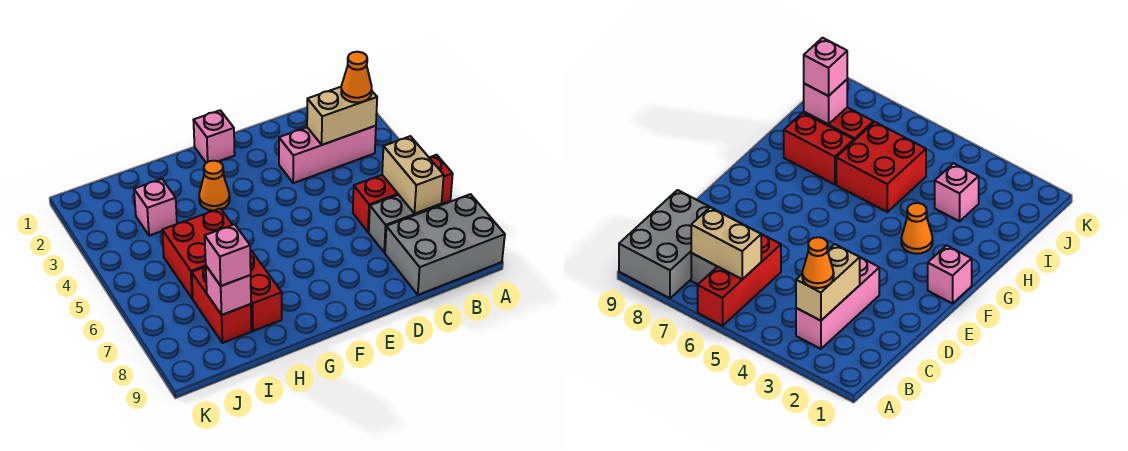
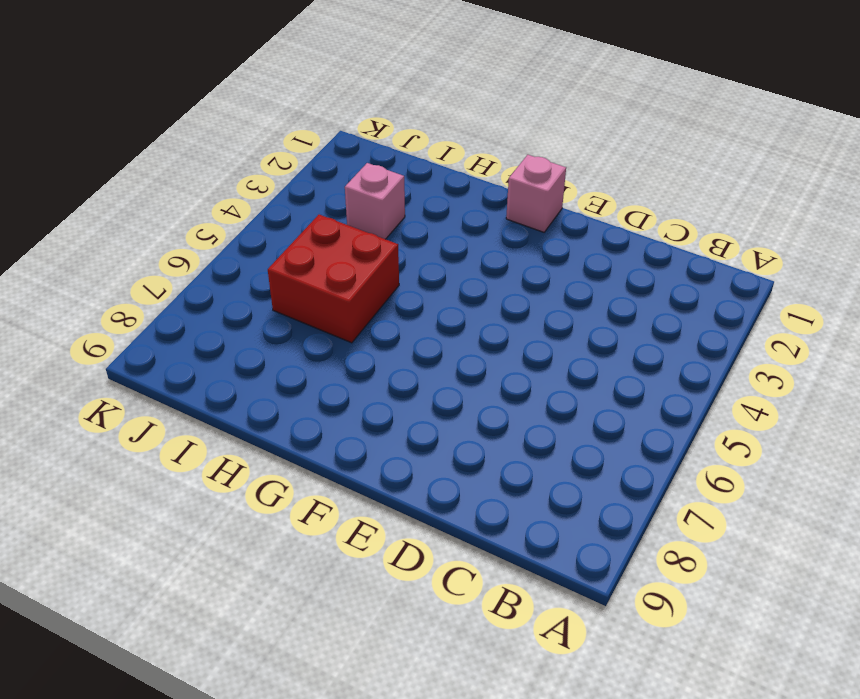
none -> red 1x3 brick [353,155,453,232]
none -> grey 2x3 brick [385,194,505,295]
none -> pink 1x3 brick [279,126,376,183]

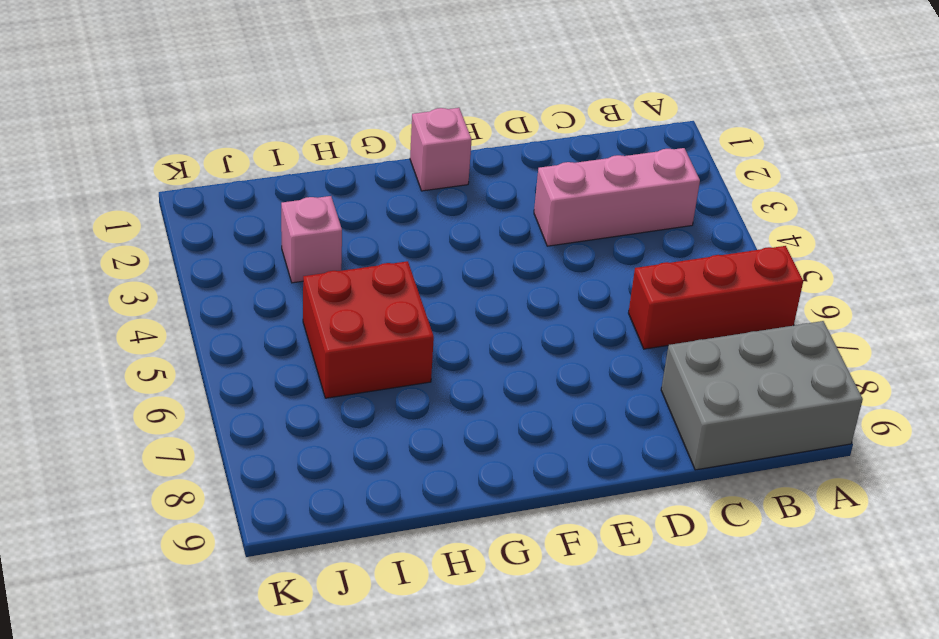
none -> grey 1x2 brick [369,195,441,253]
none -> orange 1x1 cone [199,161,230,211]
none -> red 1x2 brick [250,250,282,331]

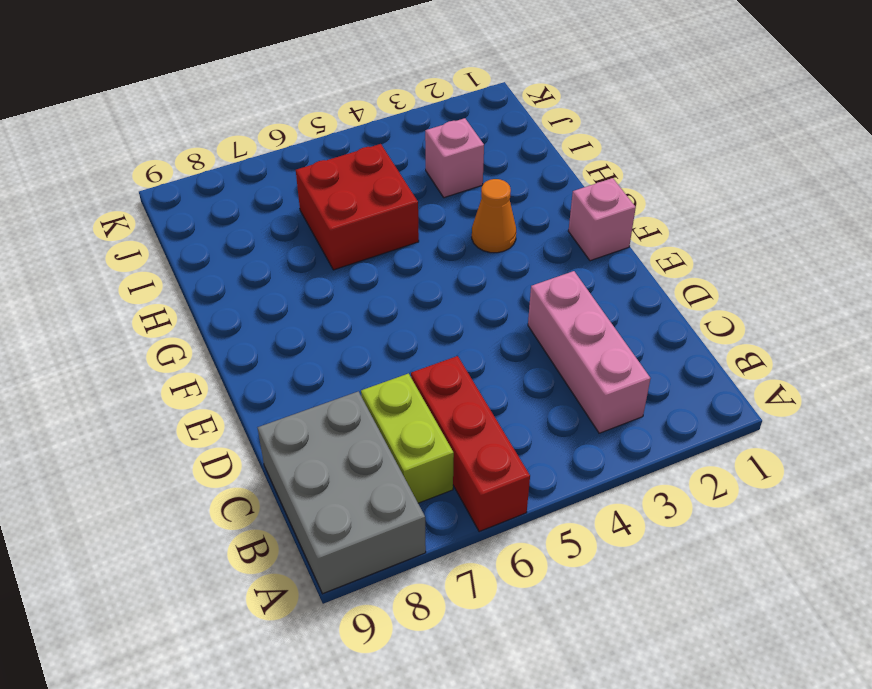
lime 1x2 brick [361,373,454,503] -> grey 1x2 brick [369,195,441,253]
none -> red 1x2 brick [250,250,282,331]
none -> red 1x2 brick [192,267,251,343]
none -> tan 1x2 brick [307,87,377,145]

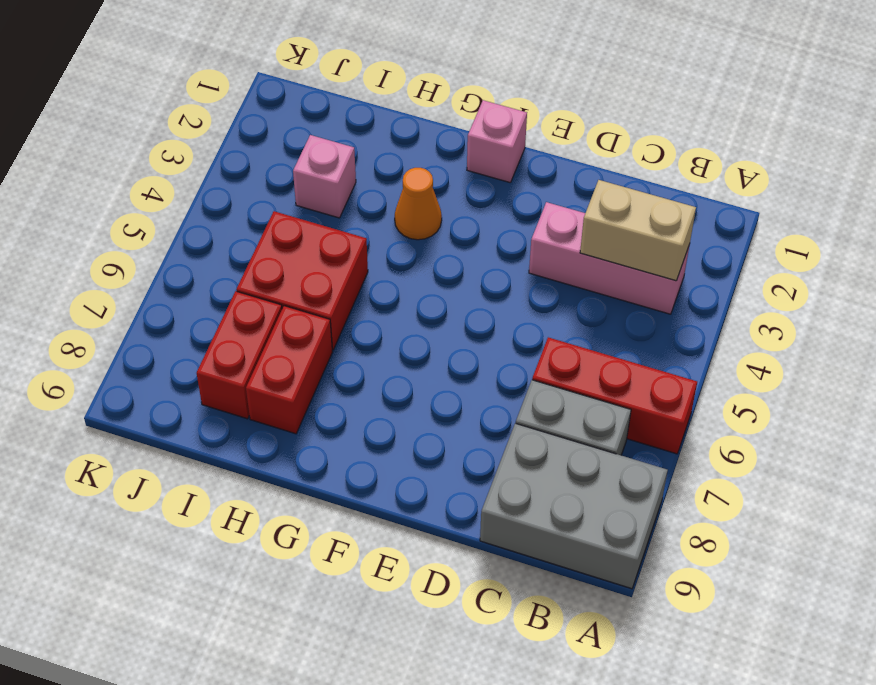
none -> tan 1x2 brick [382,136,444,214]
none -> pink 1x1 brick [206,266,251,315]
none -> orange 1x1 cone [341,52,372,102]

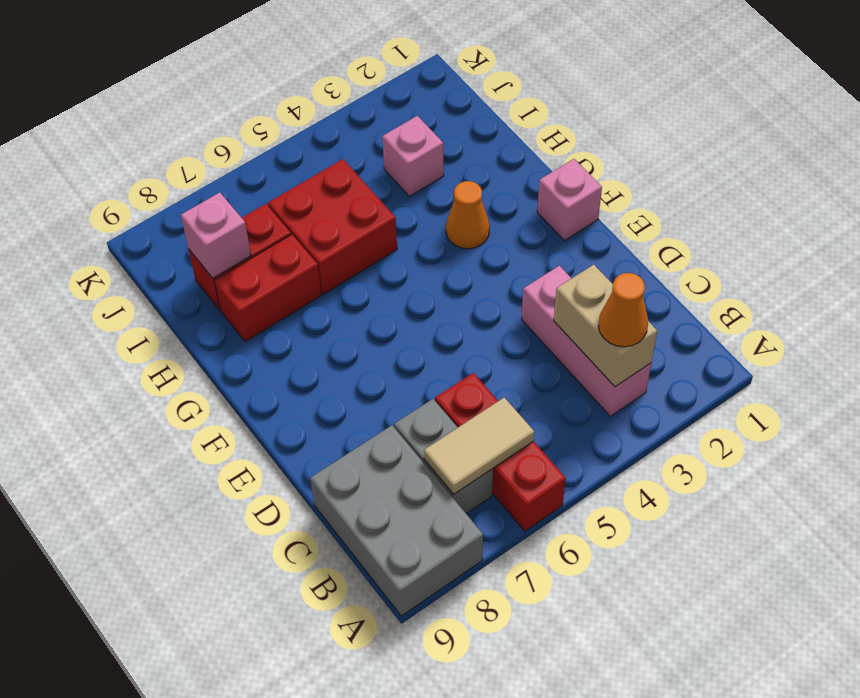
tan 1x2 tile [424,397,534,494] -> tan 1x2 brick [382,136,444,214]
none -> pink 1x1 brick [205,224,251,286]

